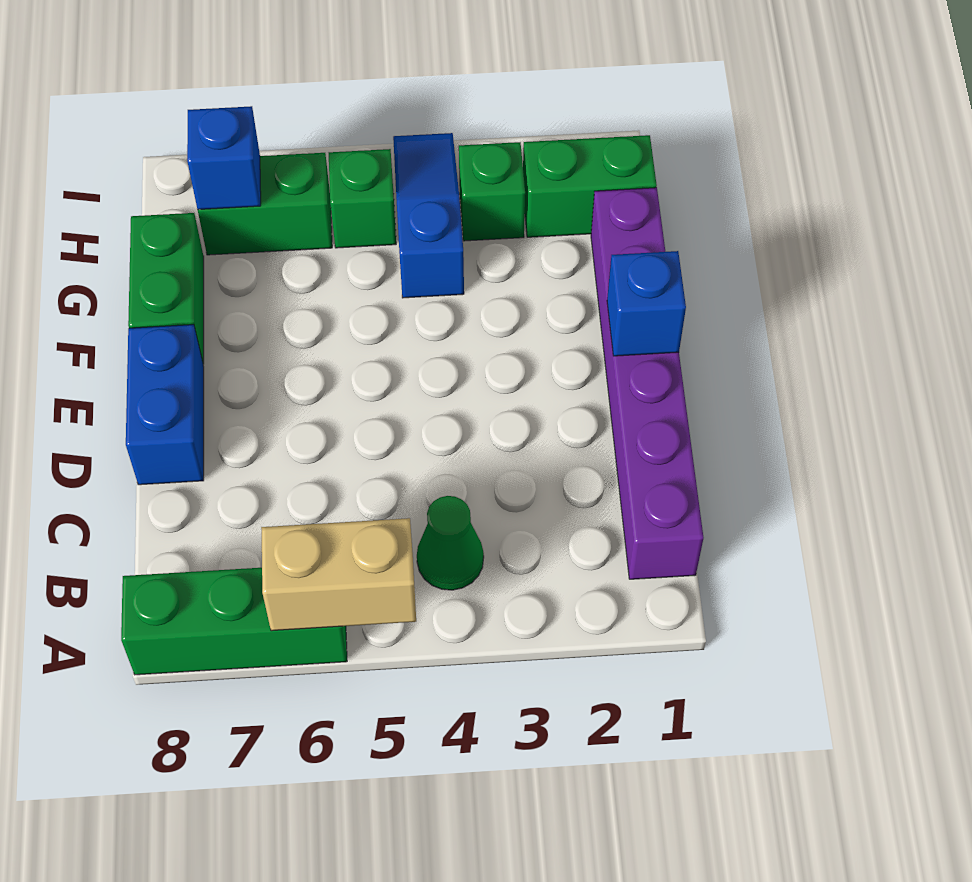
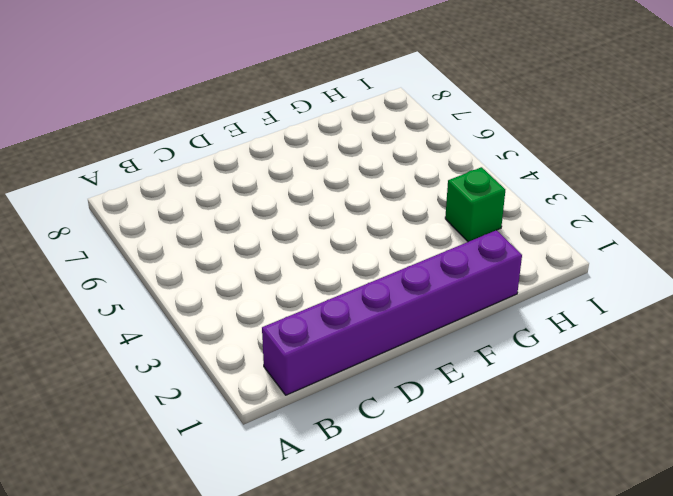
none -> green 1x3 brick [121,568,347,675]
none -> green 1x1 cone [417,496,484,590]
none -> blue 1x2 brick [126,325,204,485]

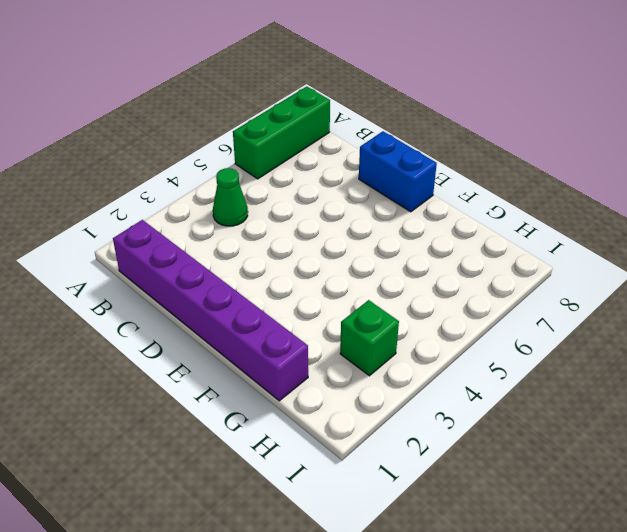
none -> green 1x2 brick [128,213,204,364]
none -> blue 1x3 slope [393,133,464,298]
none -> green 1x2 brick [523,135,657,237]

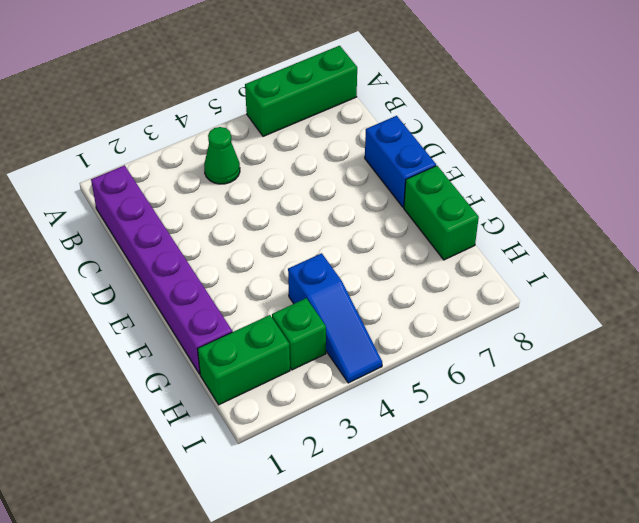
none -> green 1x1 brick [329,149,396,248]
none -> green 1x2 brick [198,153,332,255]
none -> tan 1x2 brick [261,518,416,631]

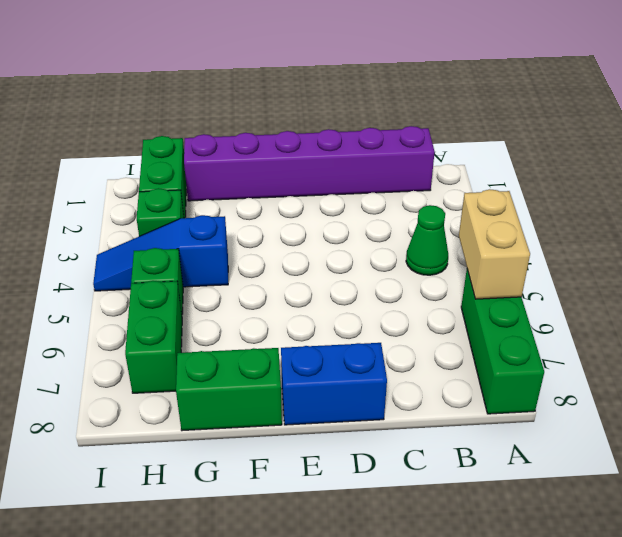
none -> blue 1x1 brick [607,251,686,356]
none -> blue 1x1 brick [187,106,261,210]

